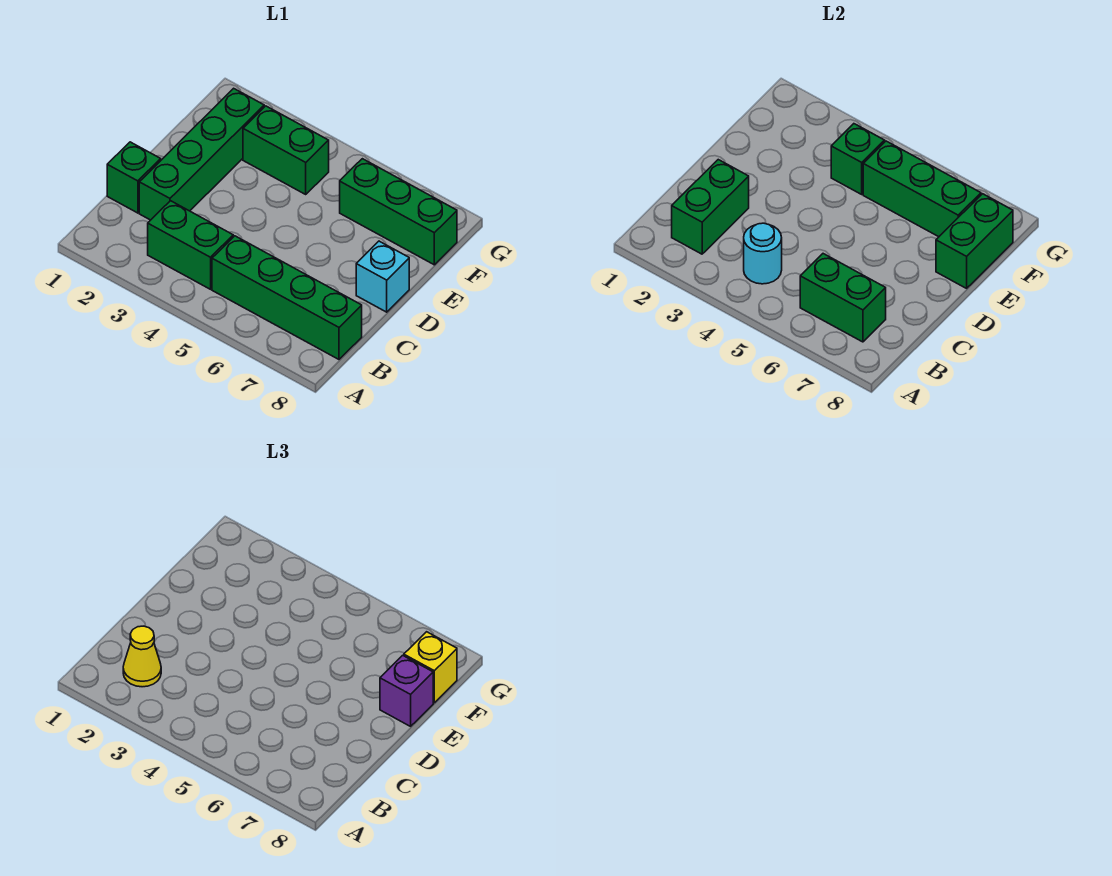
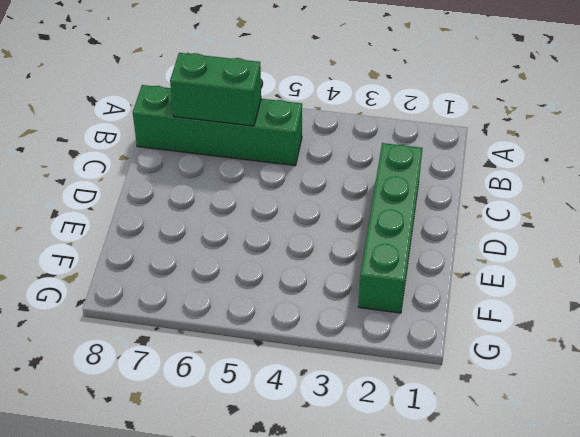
none -> green 1x2 brick [148,201,233,289]
none -> green 1x1 brick [107,142,161,213]
none -> cyan 1x1 brick [356,241,409,312]

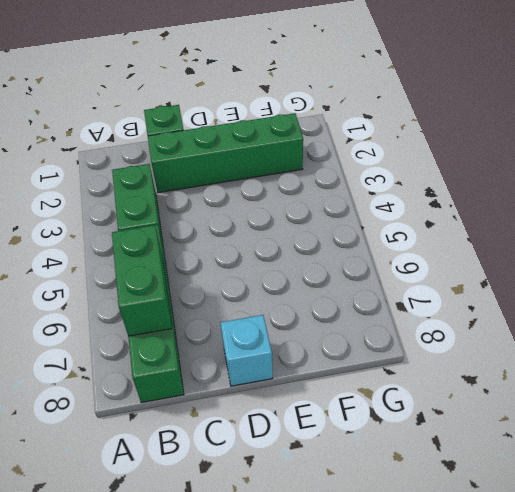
none -> green 1x2 brick [243,106,329,194]
none -> green 1x3 brick [340,159,457,265]
none -> green 1x2 brick [672,160,749,254]

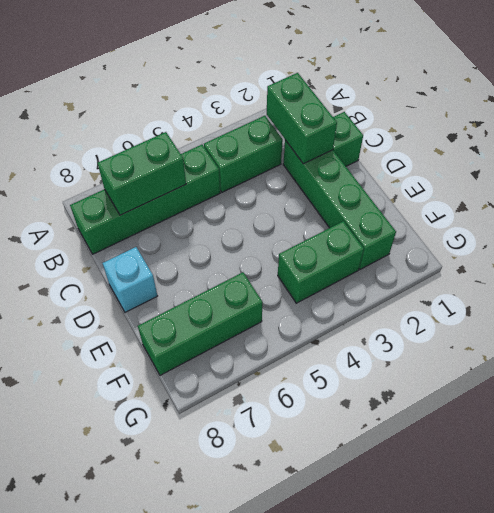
none -> cyan 1x1 round brick [744,223,782,284]
none -> green 1x2 brick [936,194,1013,288]
none -> green 1x1 brick [831,124,885,194]

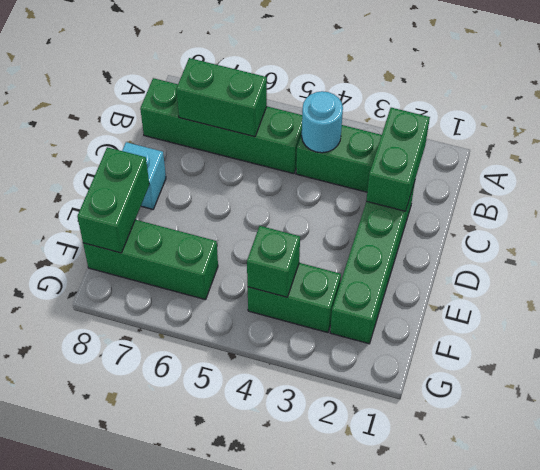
none -> green 1x1 brick [107,142,161,213]
none -> green 1x3 brick [863,141,981,237]
none -> yellow 1x1 cone [123,626,161,687]

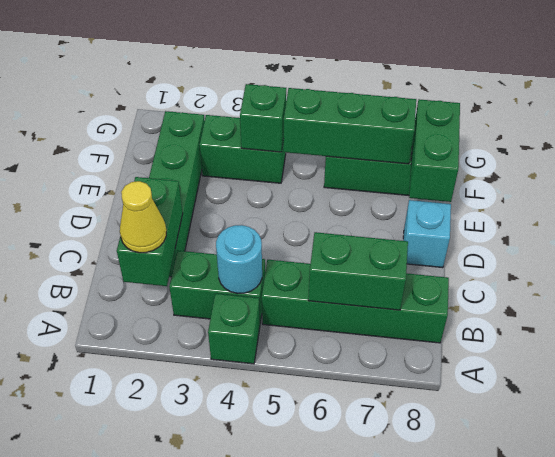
green 1x1 brick [208,294,260,364] -> green 1x1 brick moved to [107,142,161,213]
none -> purple 1x1 brick [380,655,433,726]
none -> yellow 1x1 brick [404,632,457,703]

